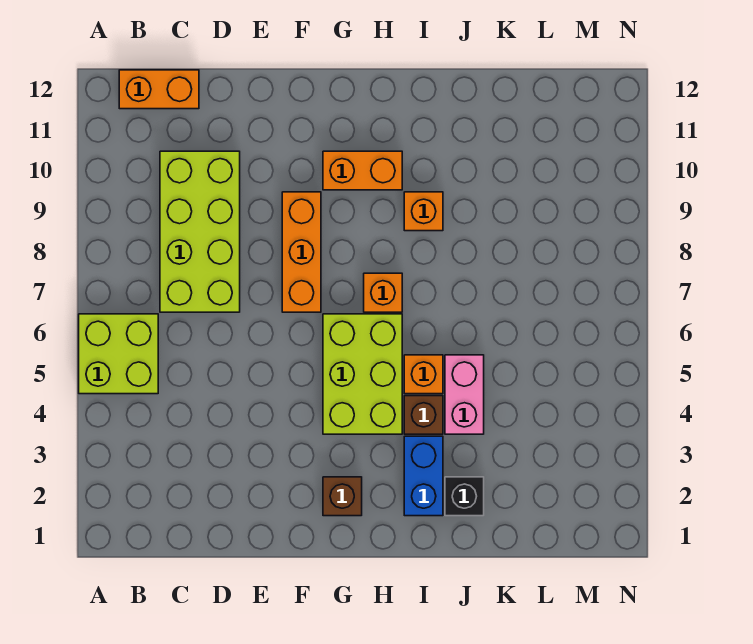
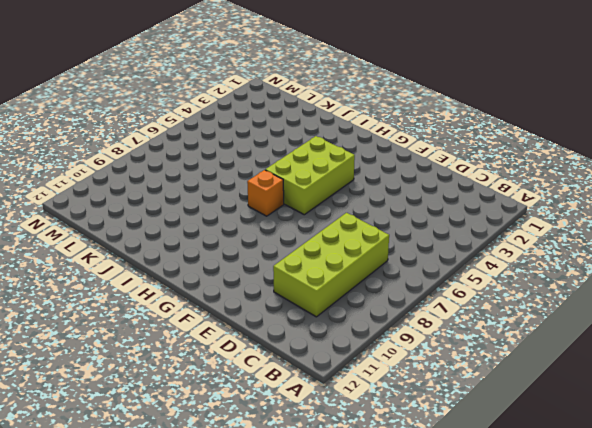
none -> lime 2x2 brick [79,314,158,394]
none -> orange 1x2 brick [119,70,199,109]
none -> orange 1x3 brick [282,192,321,312]

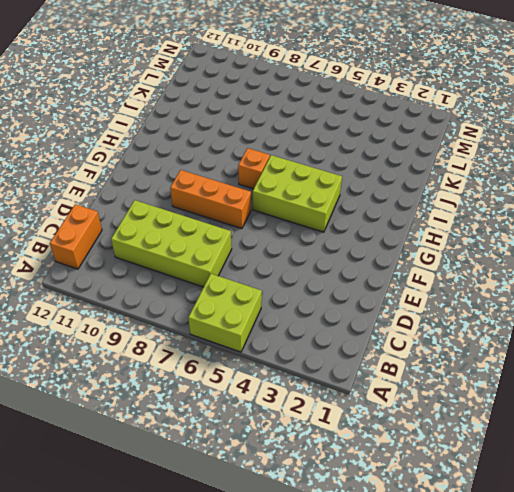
none -> brown 1x1 brick [323,477,362,516]
none -> orange 1x2 brick [323,151,402,190]
none -> blue 1x2 brick [404,436,443,516]

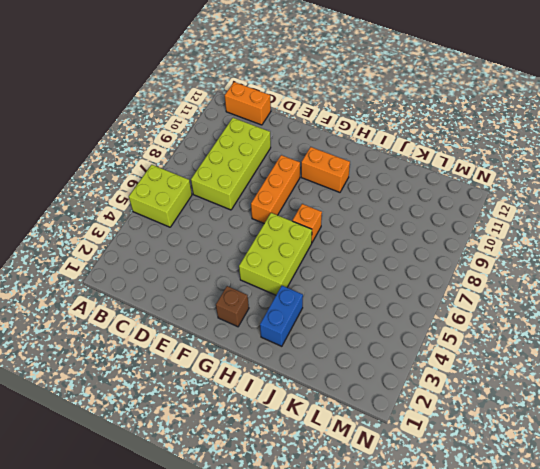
none -> brown 1x1 brick [404,396,443,434]
none -> orange 1x1 brick [404,355,443,394]
none -> orange 1x1 brick [404,192,443,231]

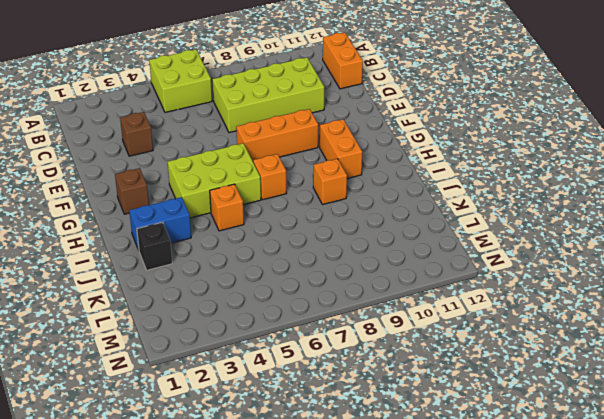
brown 1x1 brick [120,112,153,156] -> brown 1x1 brick moved to [404,396,443,434]
none -> pink 1x2 brick [445,355,484,434]

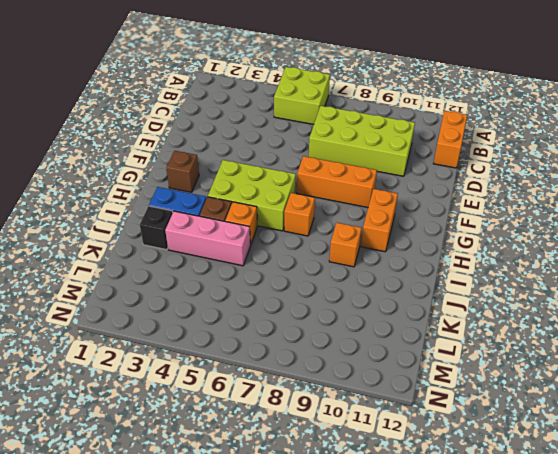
pink 1x3 brick [165,211,250,266] -> pink 1x2 brick [445,355,484,434]

